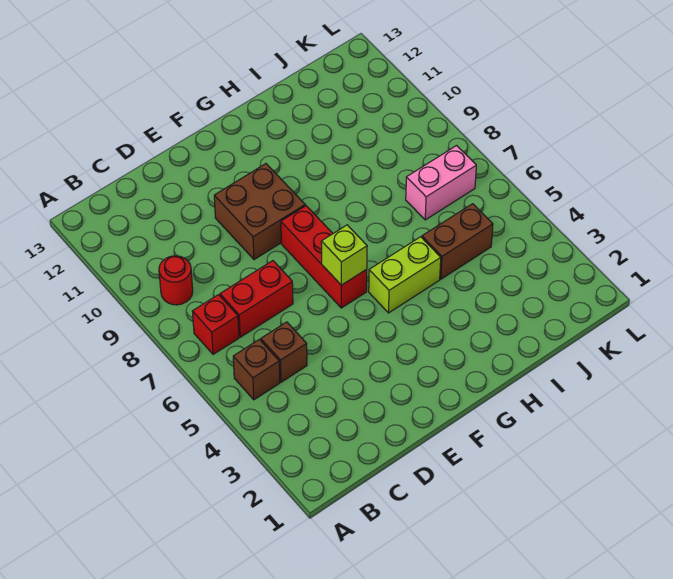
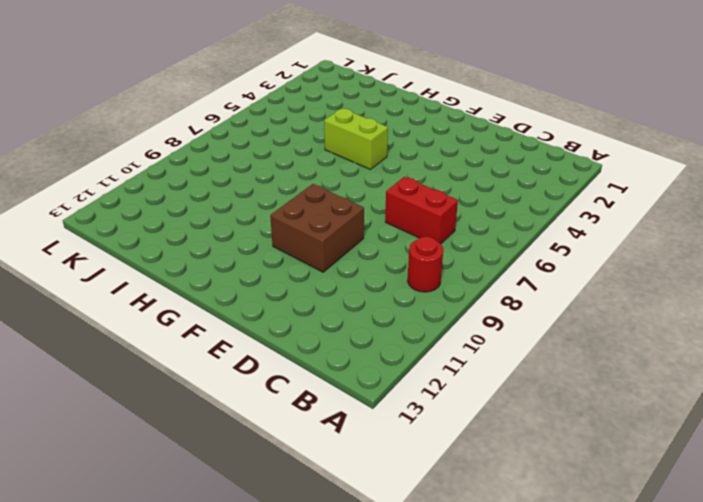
none -> brown 1x1 brick [233,339,280,400]
none -> red 1x1 brick [192,295,239,354]

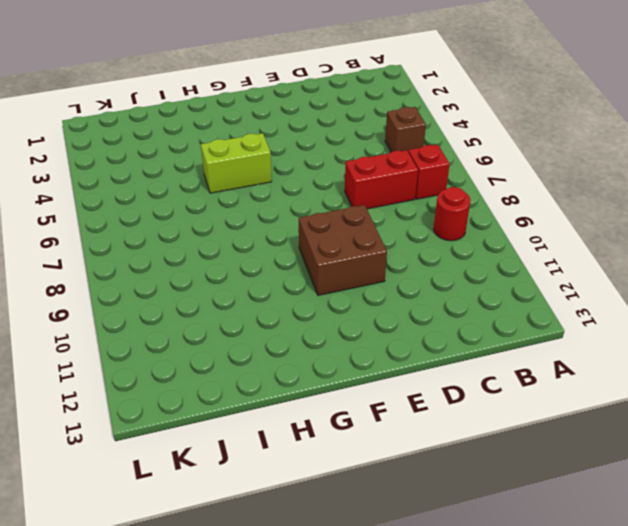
none -> brown 1x1 brick [261,322,307,382]
none -> red 1x3 brick [281,206,367,308]

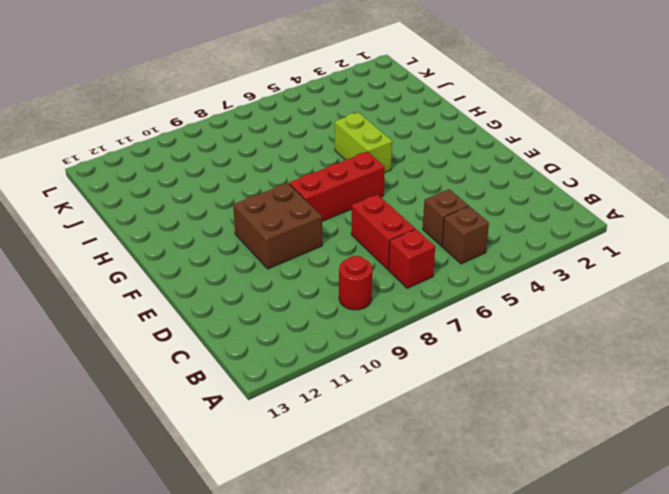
none -> brown 1x2 brick [422,204,493,279]
none -> pink 1x2 brick [406,146,476,220]

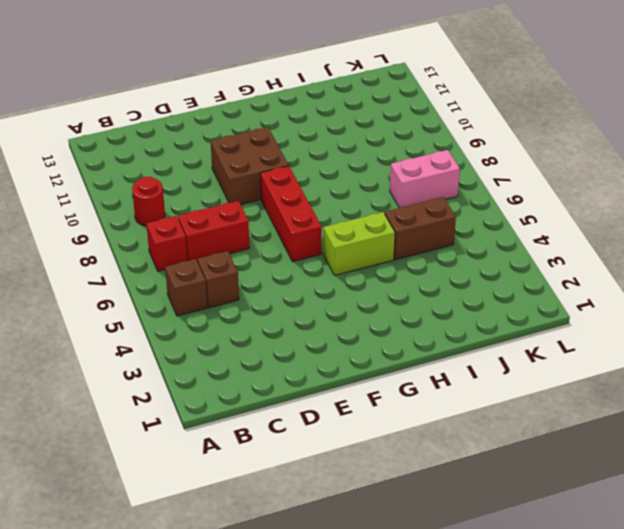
none -> lime 1x1 brick [321,225,367,285]

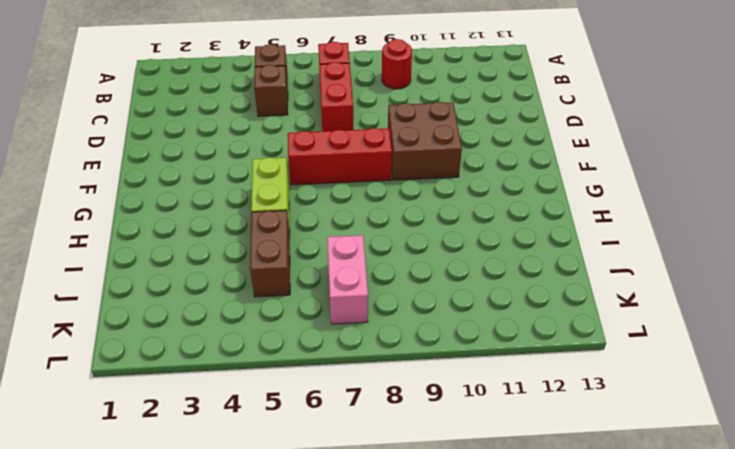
none -> lime 1x1 brick [321,225,367,285]

